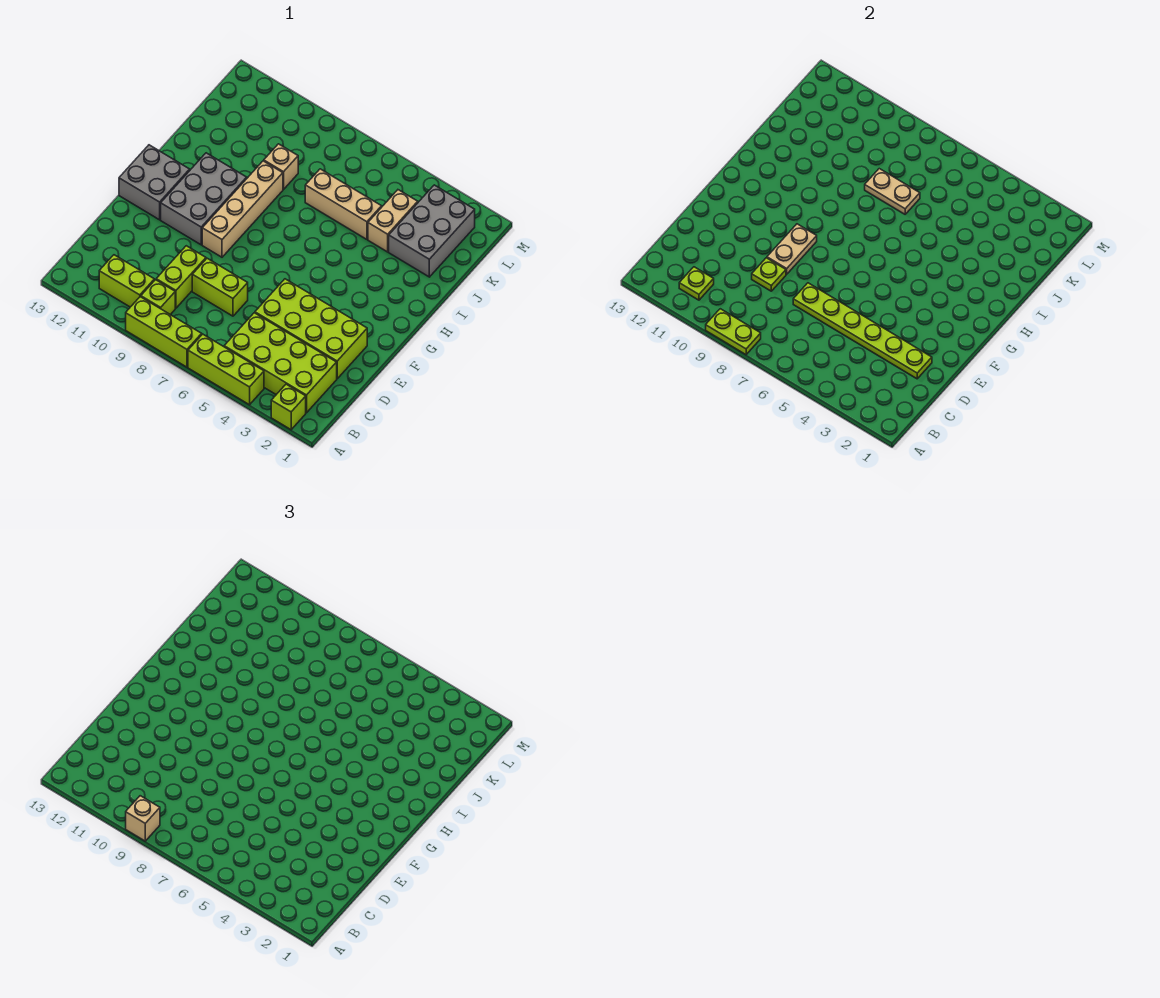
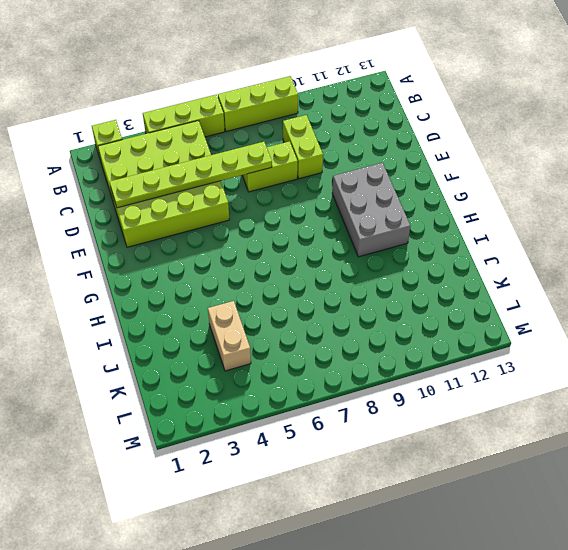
none -> lime 1x1 brick [141,280,175,315]
none -> lime 1x2 brick [99,255,154,307]
none -> tan 1x4 brick [202,161,283,257]

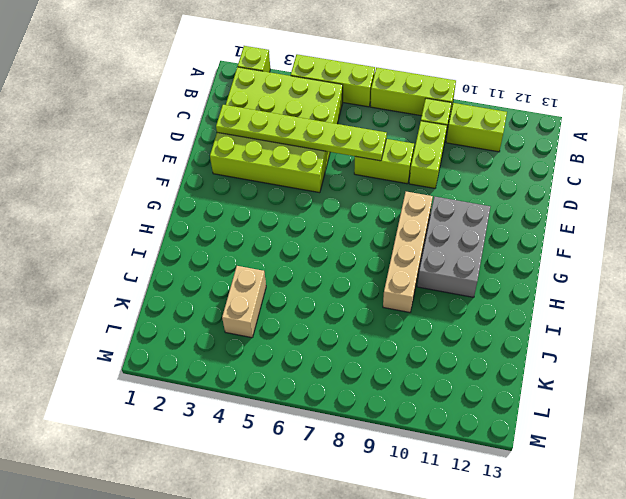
none -> grey 2x2 brick [119,145,190,220]
none -> grey 2x3 brick [389,185,475,277]
none -> tan 1x3 brick [305,169,382,239]

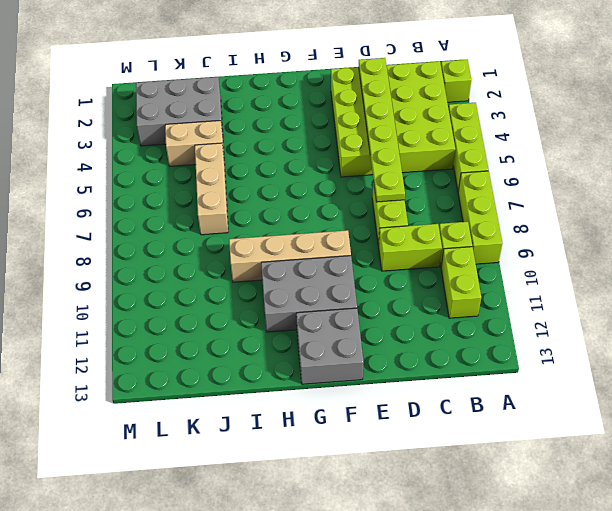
none -> tan 1x1 brick [264,144,298,189]
none -> lime 1x2 plate [706,309,761,355]
none -> lime 1x1 plate [679,267,714,300]

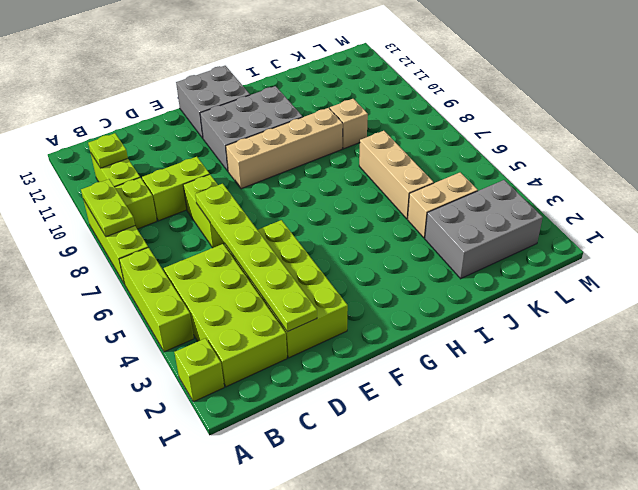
none -> lime 1x1 plate [752,258,786,291]
none -> tan 1x2 plate [767,224,817,274]
none -> tan 1x2 plate [865,169,920,214]

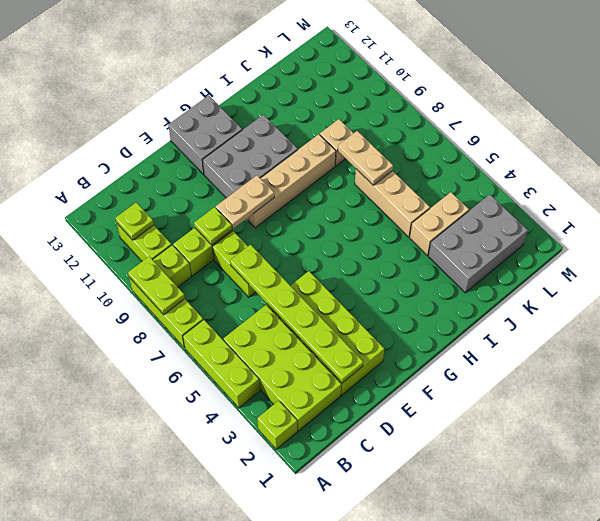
none -> tan 1x1 brick [126,796,160,841]

